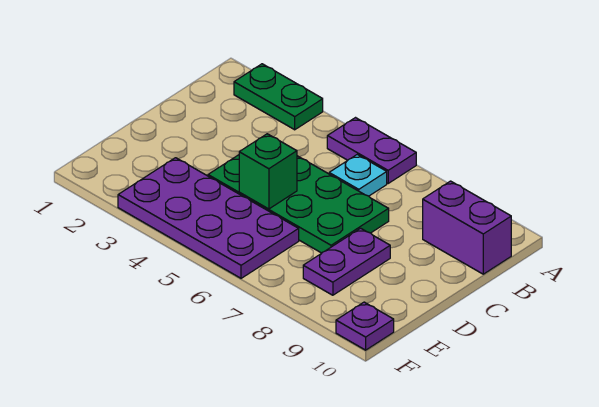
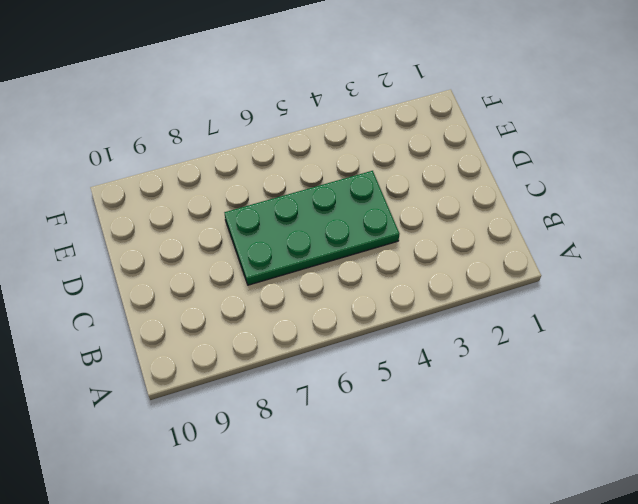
none -> green 1x2 plate [234,64,323,130]
none -> purple 1x2 plate [327,118,416,183]

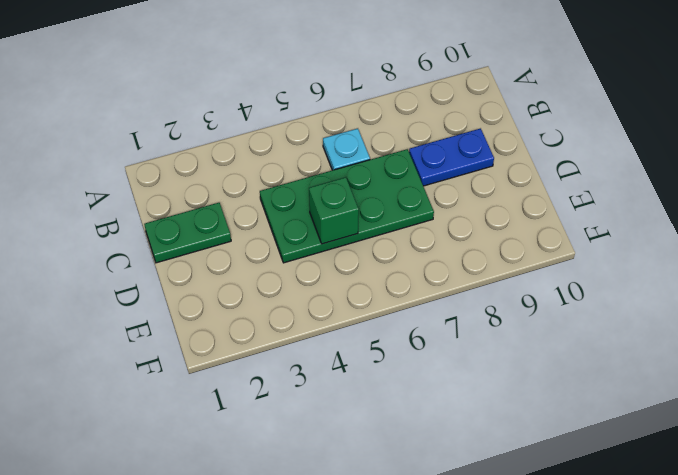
green 1x2 plate [144,203,231,263] -> green 1x2 plate moved to [234,64,323,130]
blue 1x2 plate [409,128,494,186] -> none
none -> purple 1x2 plate [327,118,416,183]
none -> purple 1x2 brick [423,181,511,274]

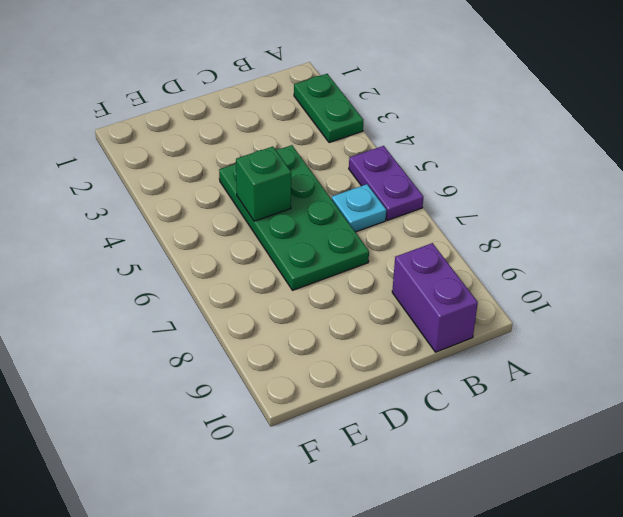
none -> purple 1x2 plate [303,228,390,295]
none -> purple 2x4 plate [118,158,299,278]

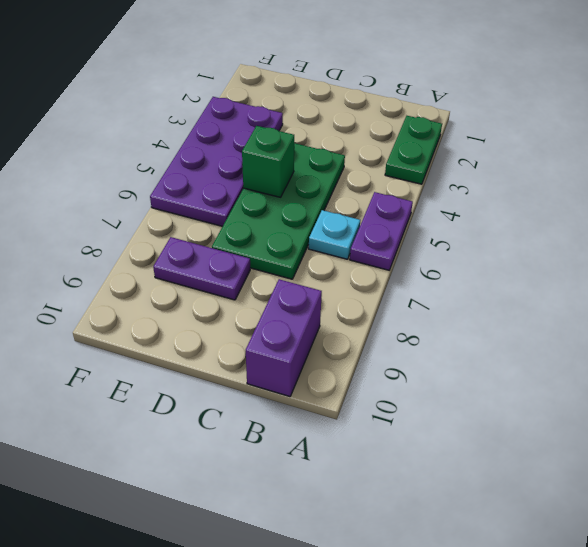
none -> purple 1x1 plate [336,302,394,350]

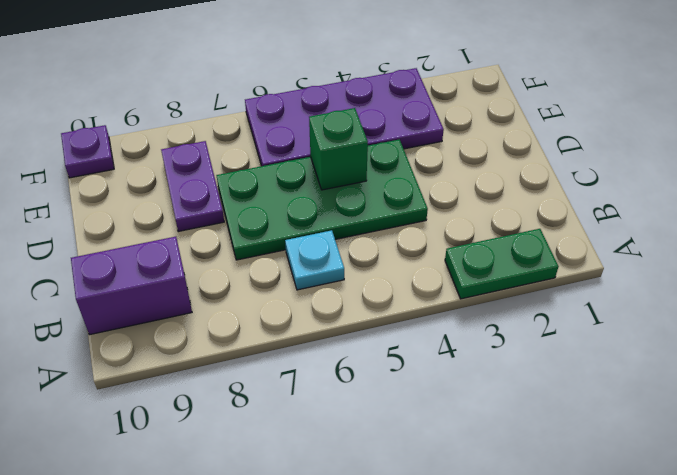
none -> purple 1x2 plate [327,118,416,183]

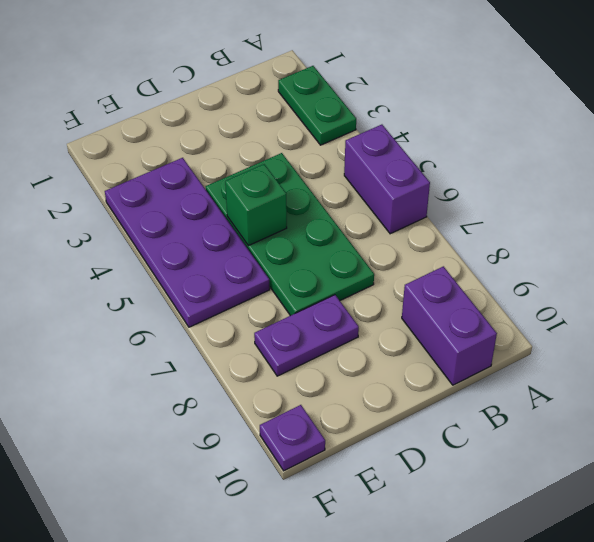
purple 1x2 brick [344,125,430,234] -> purple 1x2 plate [327,118,416,183]
none -> cyan 1x1 plate [329,155,387,196]

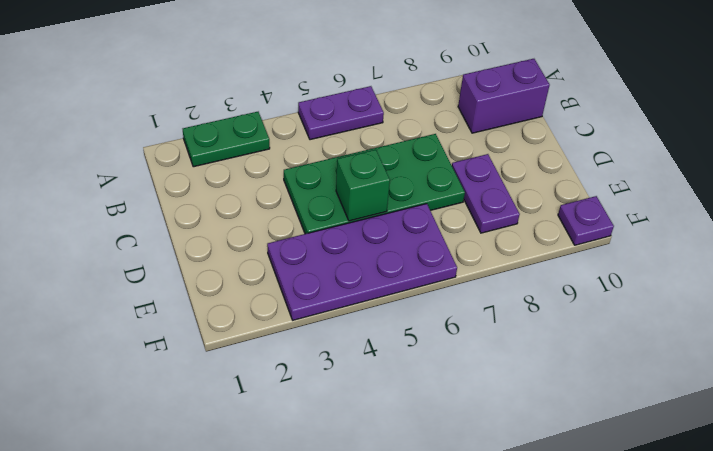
none -> cyan 1x1 plate [329,155,387,196]

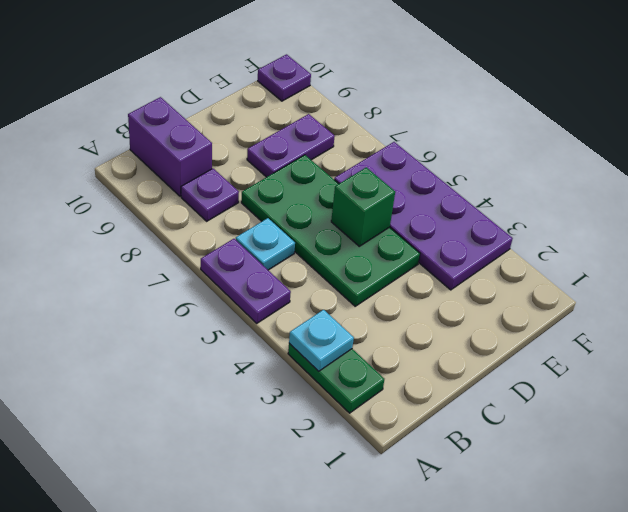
cyan 1x1 plate [289,310,354,371] -> none
purple 1x1 plate [181,169,239,221] -> none

